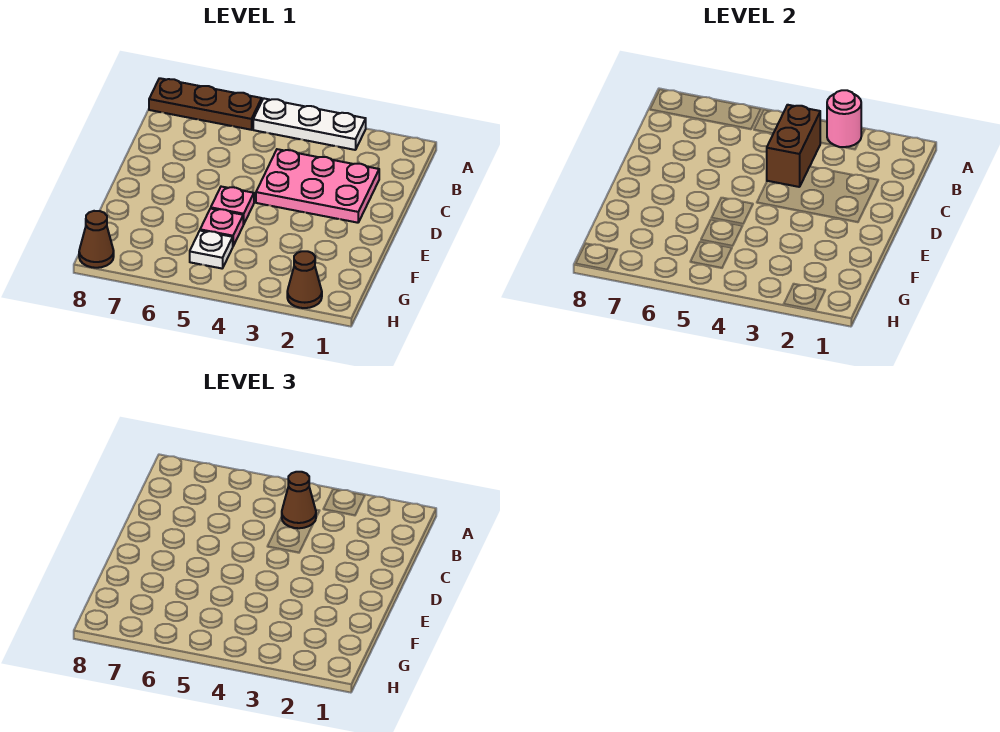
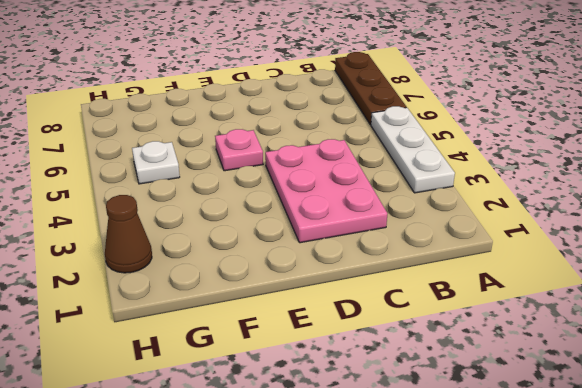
none -> pink 1x1 plate [200,208,244,246]
none -> brown 1x1 cone [79,211,114,268]

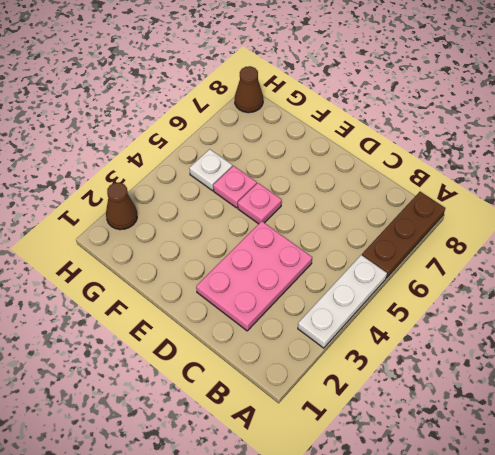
none -> pink 1x1 round brick [827,90,861,147]
none -> brown 1x2 brick [767,105,820,187]

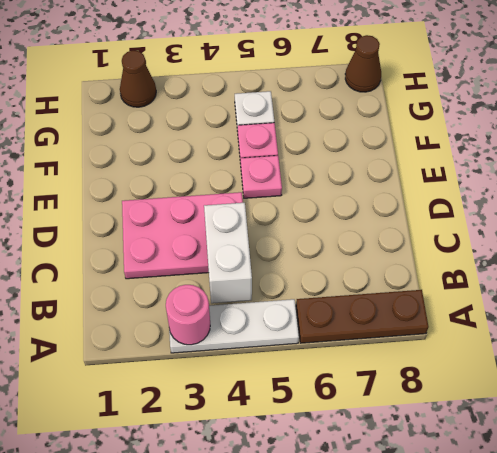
white 1x2 brick [204,203,252,303] -> brown 1x2 brick [767,105,820,187]
none -> brown 1x1 cone [282,472,316,528]

